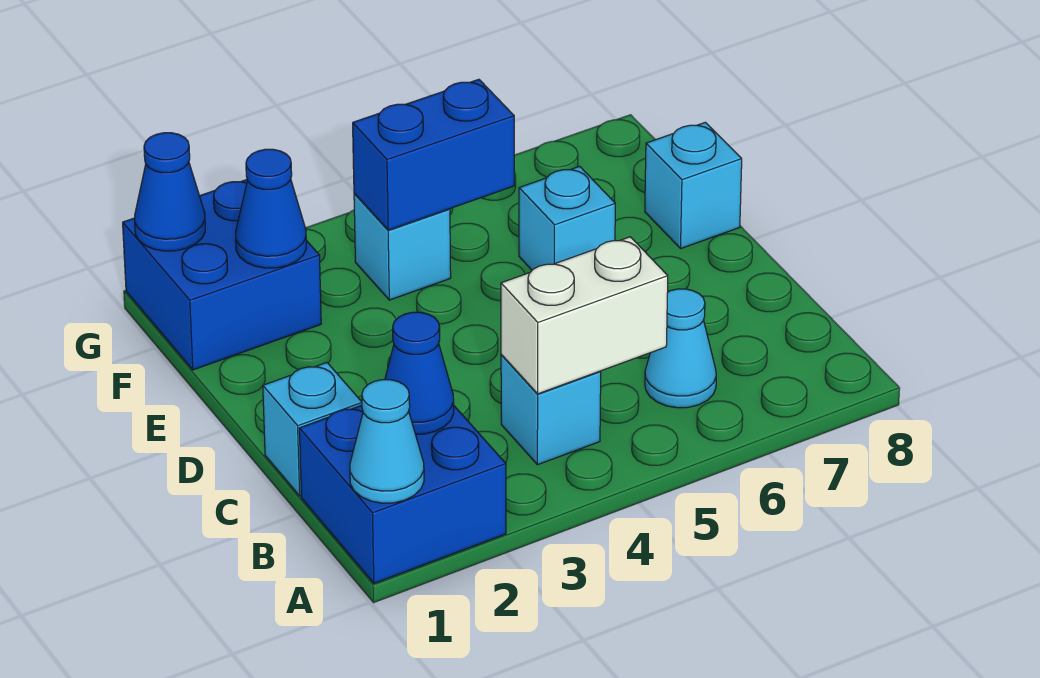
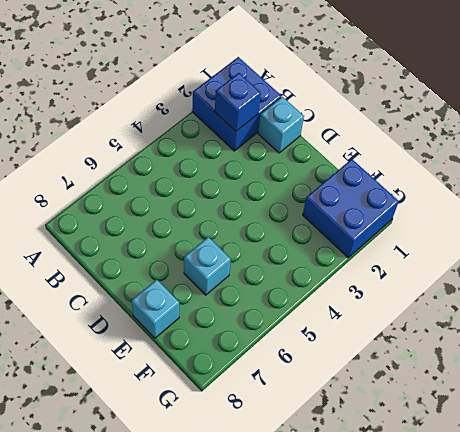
blue 1x1 brick [215,73,261,131] -> blue 1x1 cone [385,312,454,434]
none -> cyan 1x1 brick [501,355,601,465]
none -> cyan 1x1 cone [645,289,716,408]
none -> cyan 1x1 brick [354,193,451,300]

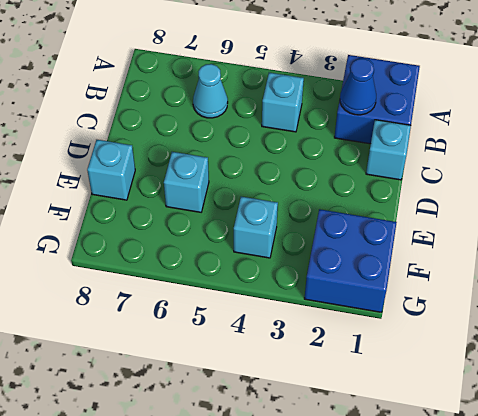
none -> cyan 1x1 cone [350,380,424,503]
none -> white 1x2 brick [501,237,668,394]
none -> blue 1x1 cone [236,149,307,268]

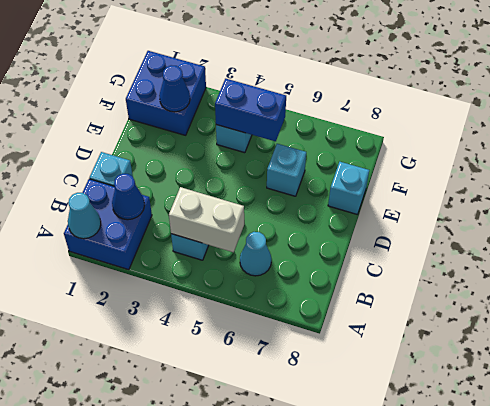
none -> blue 1x1 cone [135,133,205,251]

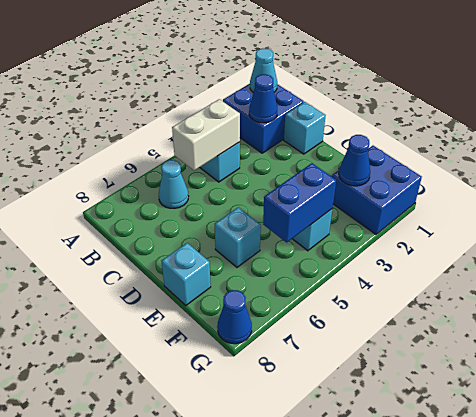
blue 1x1 cone [217,290,252,344] -> blue 1x1 cone moved to [135,133,205,251]

